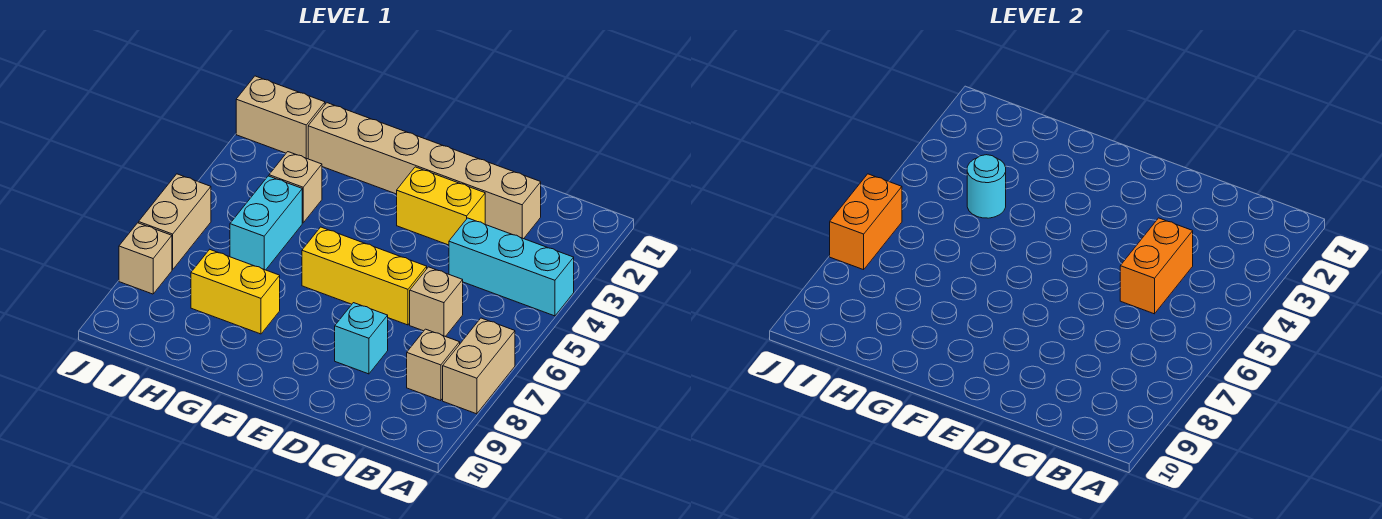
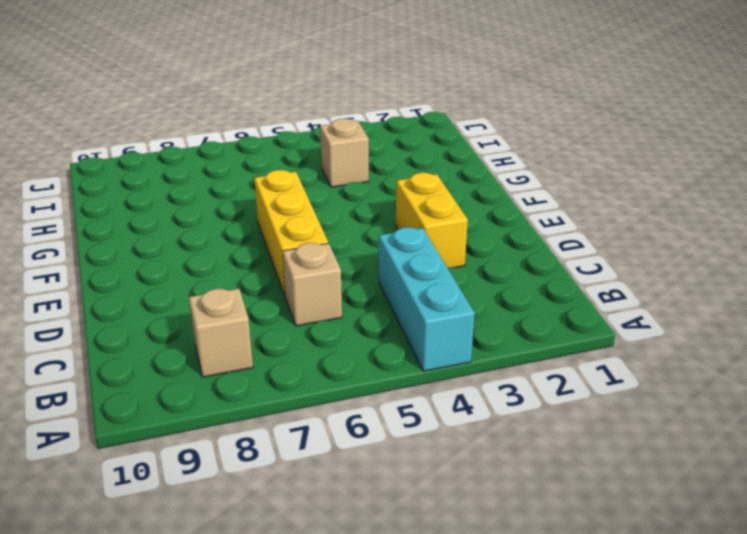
none -> tan 1x2 brick [443,318,515,414]
none -> tan 1x6 brick [308,103,541,239]
none -> cyan 1x1 brick [335,303,388,374]

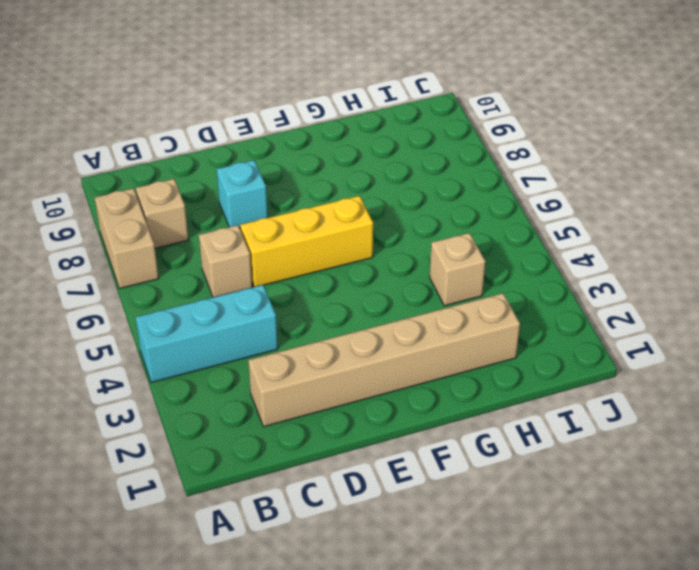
none -> yellow 1x2 brick [397,167,485,245]
none -> yellow 1x2 brick [191,249,280,334]
none -> cyan 1x2 brick [230,176,302,270]

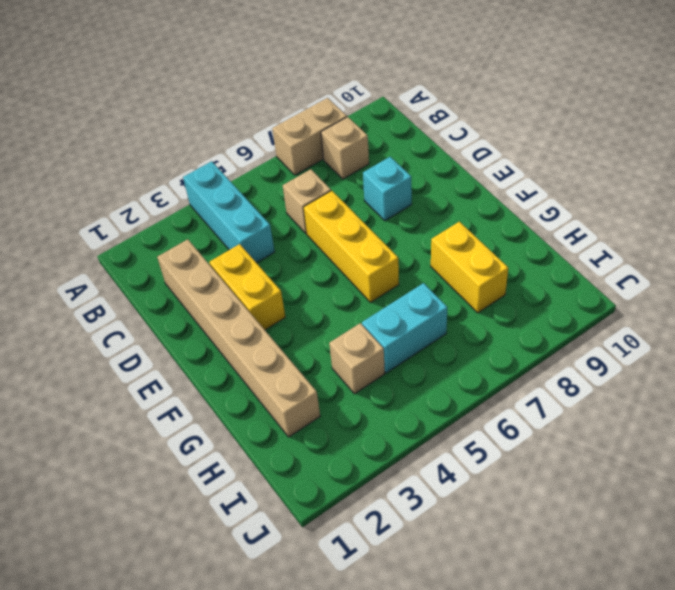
none -> tan 1x2 brick [236,76,325,159]
none -> tan 1x2 brick [139,174,211,270]
none -> tan 1x1 brick [119,223,172,294]

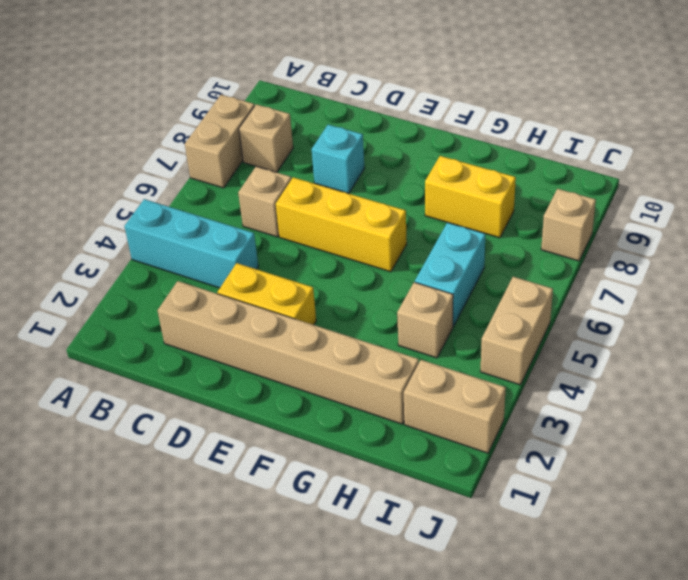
tan 1x2 brick [480,277,553,385] -> tan 1x2 brick moved to [139,174,211,270]
none -> orange 1x2 brick [1120,218,1193,314]
none -> cyan 1x1 round brick [967,155,1006,218]
none -> orange 1x2 brick [830,174,902,270]

